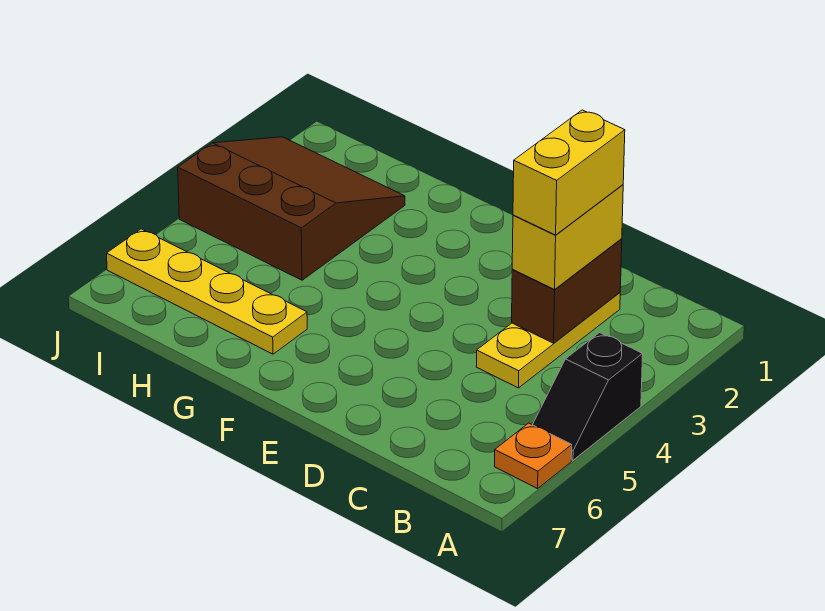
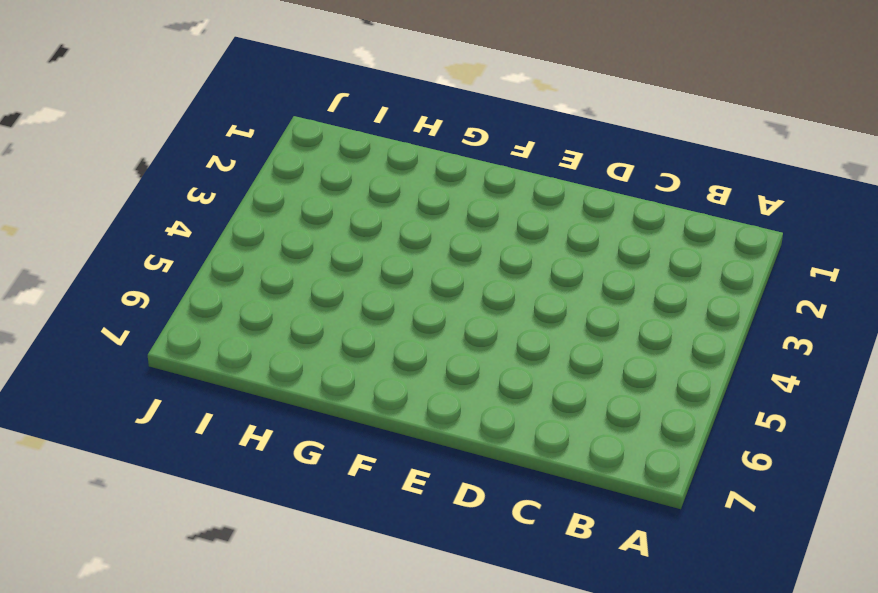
none -> black 1x2 slope [533,333,643,460]
none -> orange 1x1 plate [495,423,572,489]

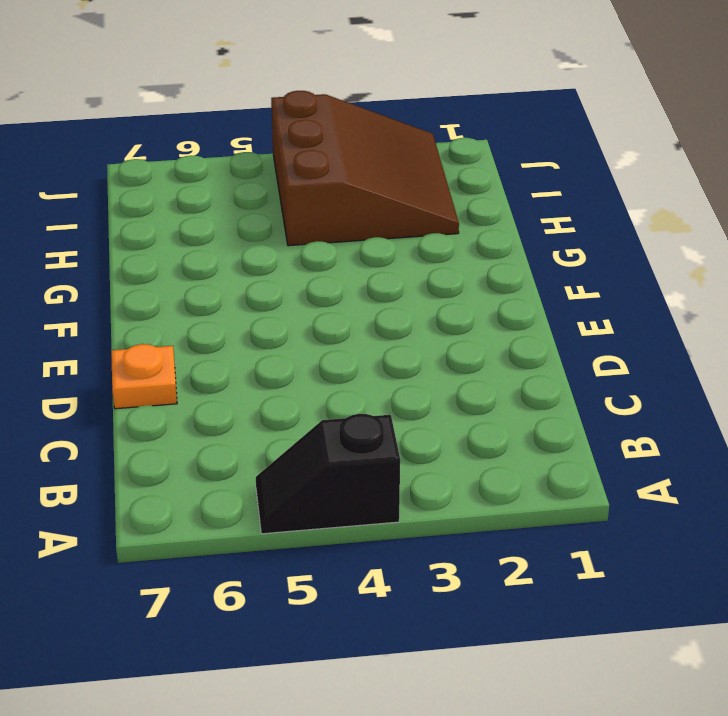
orange 1x1 plate [111,344,177,409] -> orange 1x1 plate moved to [495,423,572,489]
none -> yellow 1x3 plate [476,292,620,388]
none -> yellow 1x4 plate [107,229,307,354]

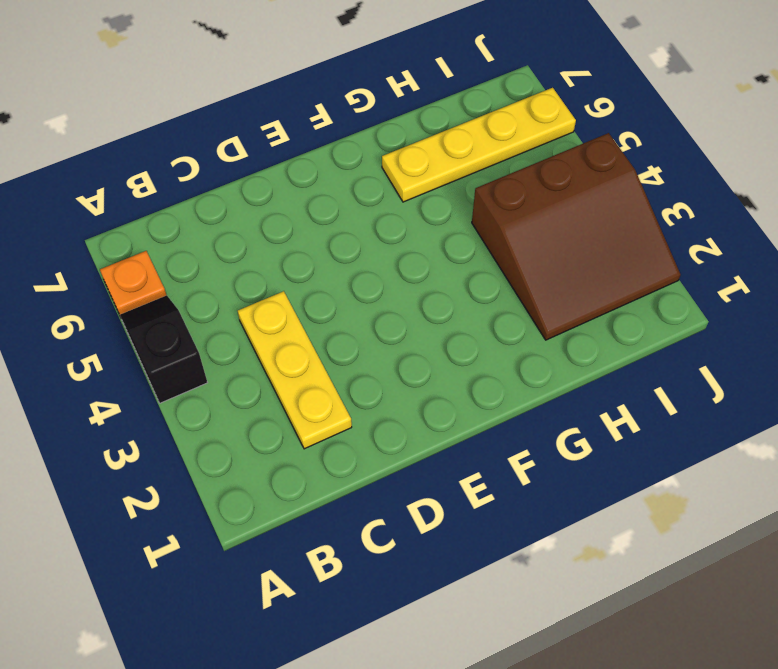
none -> brown 1x2 brick [512,239,622,343]
none -> yellow 1x2 brick [512,185,623,290]

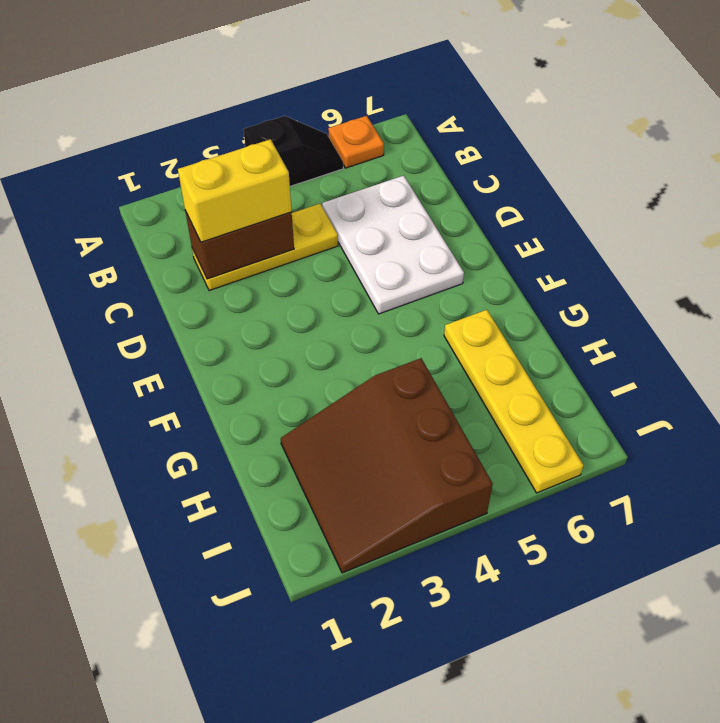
white 2x3 plate [322,176,464,314] -> none
none -> yellow 1x2 brick [513,110,625,235]

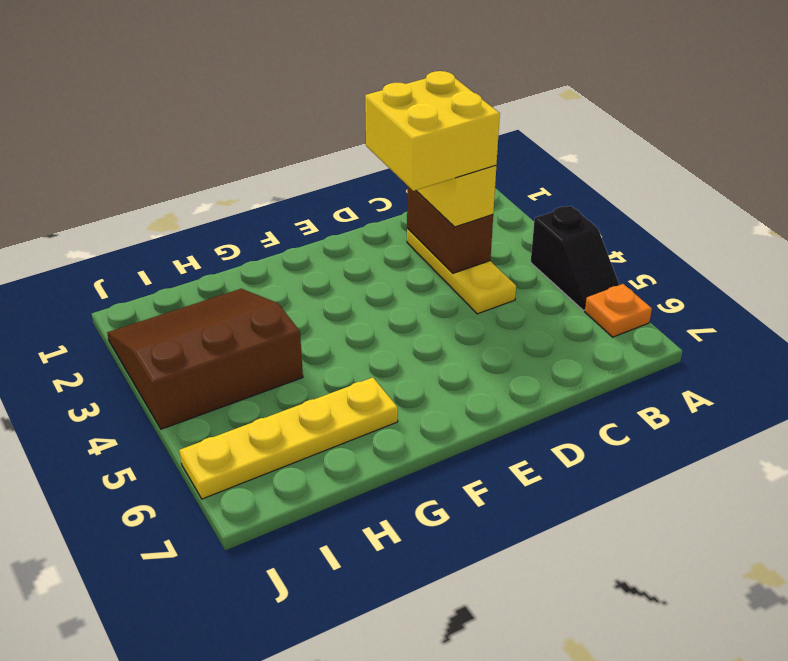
yellow 2x2 brick [365,71,500,191] -> yellow 1x2 brick [513,110,625,235]

